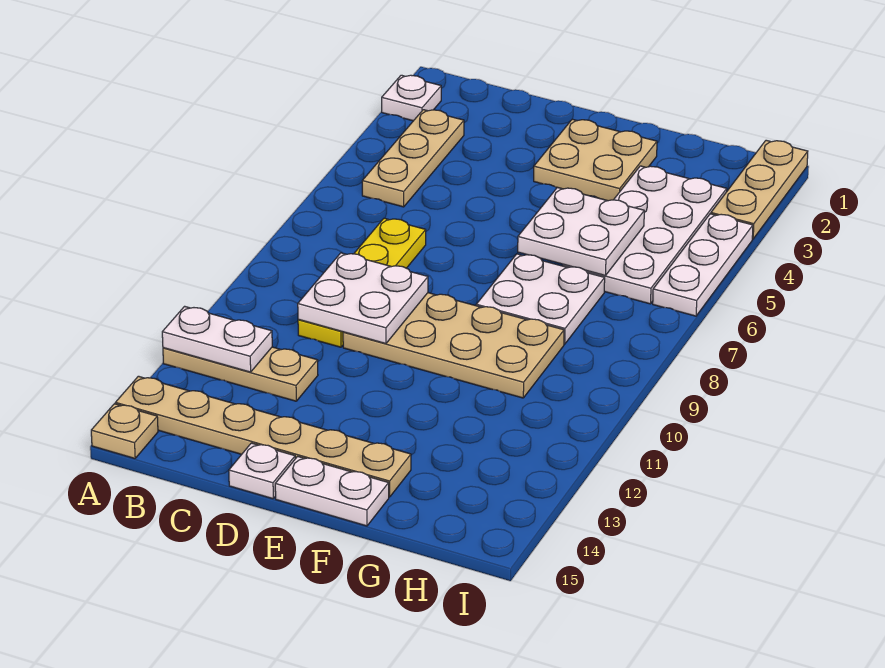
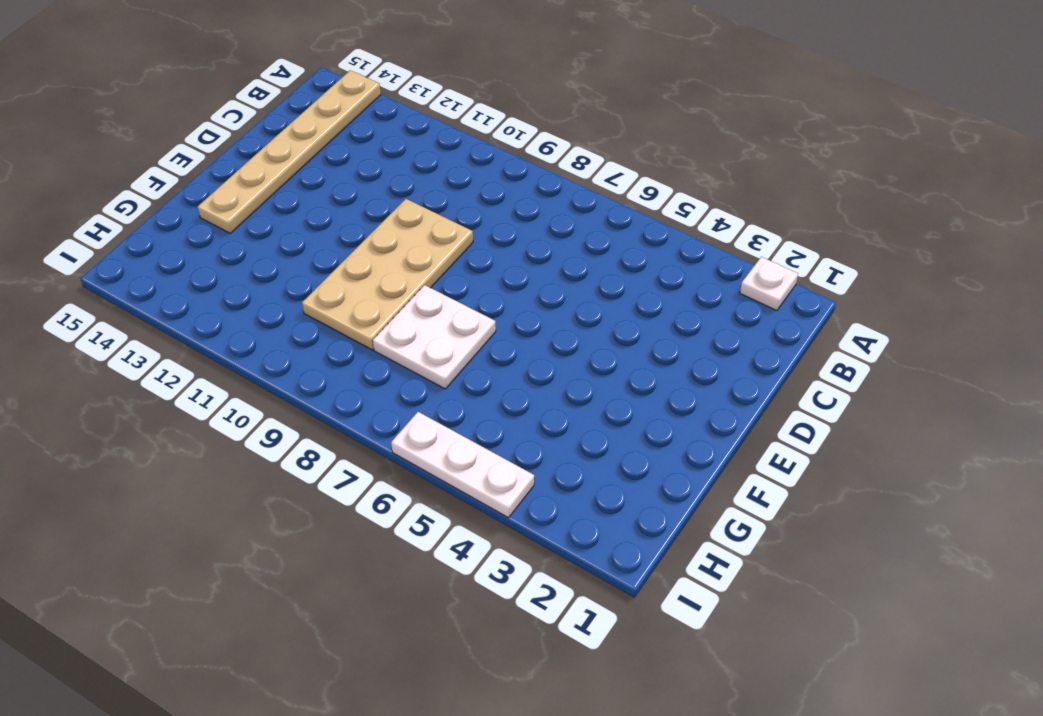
none -> tan 1x3 plate [163,347,318,401]
none -> tan 1x1 plate [91,404,158,458]
none -> tan 1x3 plate [362,110,464,207]

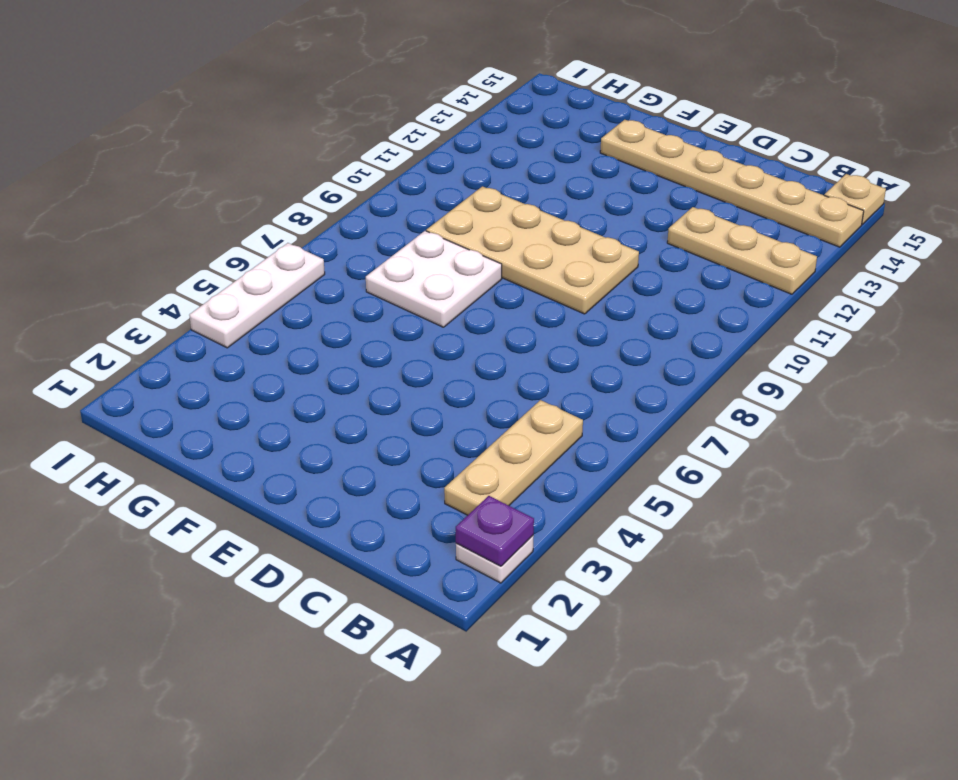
purple 1x1 plate [456,496,534,566] -> none
none -> yellow 1x4 plate [298,218,426,347]
none -> white 1x1 plate [229,443,295,499]
none -> tan 2x2 plate [534,119,657,201]

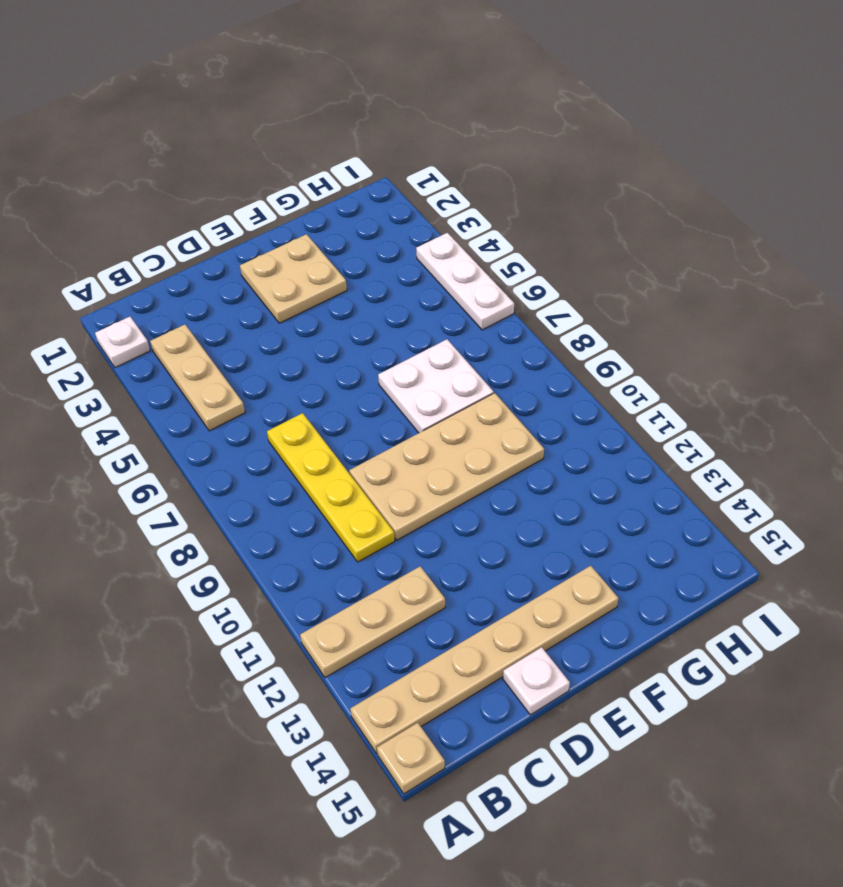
none -> white 1x2 plate [275,456,389,526]
none -> white 2x4 plate [563,166,727,304]
none -> tan 1x3 plate [711,140,808,239]

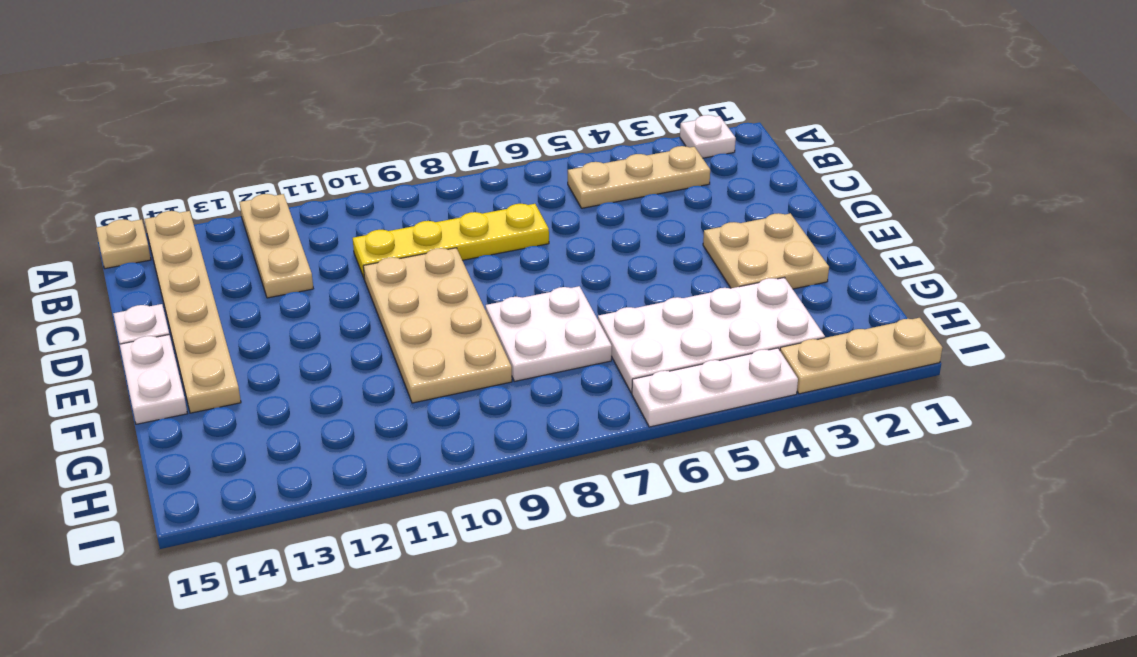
none -> white 1x2 plate [162,306,272,372]
none -> white 2x2 plate [298,253,428,344]
none -> white 2x2 plate [518,188,644,276]

